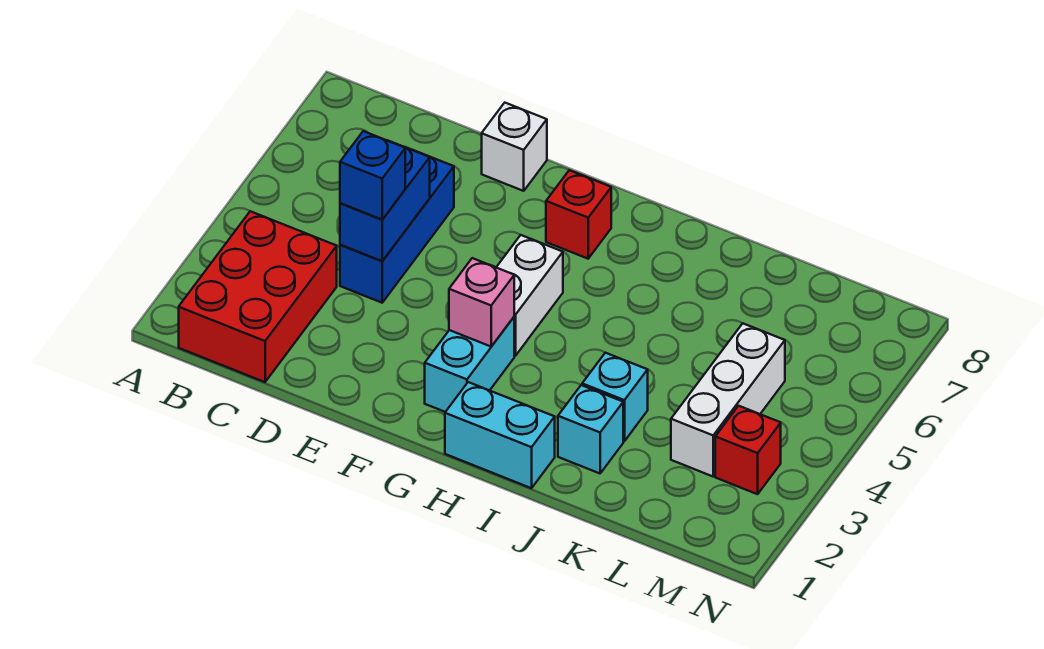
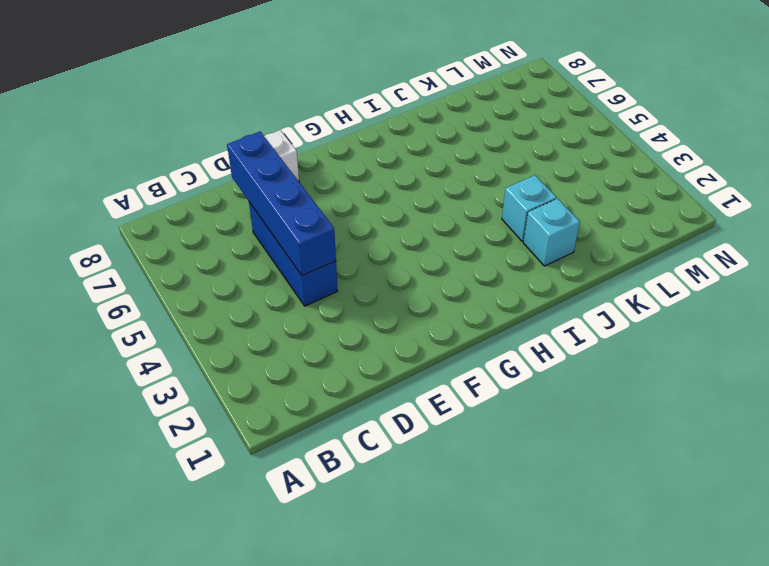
blue 1x4 brick [227,132,336,276] -> blue 1x2 brick [340,141,430,261]
none -> red 2x3 brick [179,211,337,382]
none -> cyan 1x2 brick [425,317,514,412]
none -> white 1x2 brick [496,235,563,356]

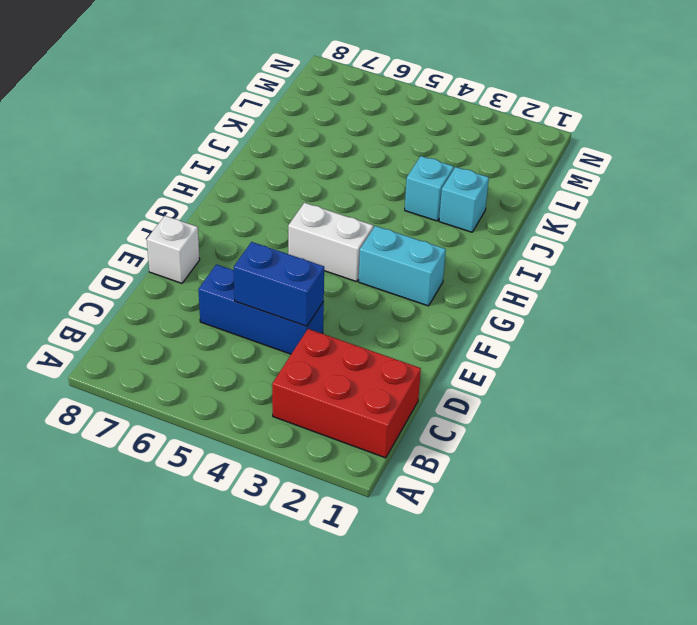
none -> red 1x1 brick [546,170,611,259]
none -> cyan 1x2 brick [445,382,555,488]
none -> white 1x3 brick [671,323,785,476]

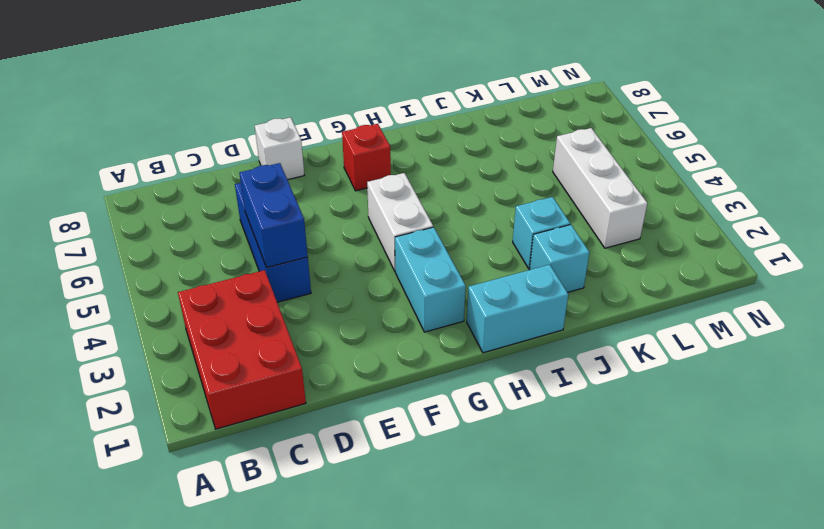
none -> red 1x1 brick [715,406,781,494]
none -> pink 1x1 brick [449,258,514,346]
none -> blue 1x1 brick [340,131,405,220]

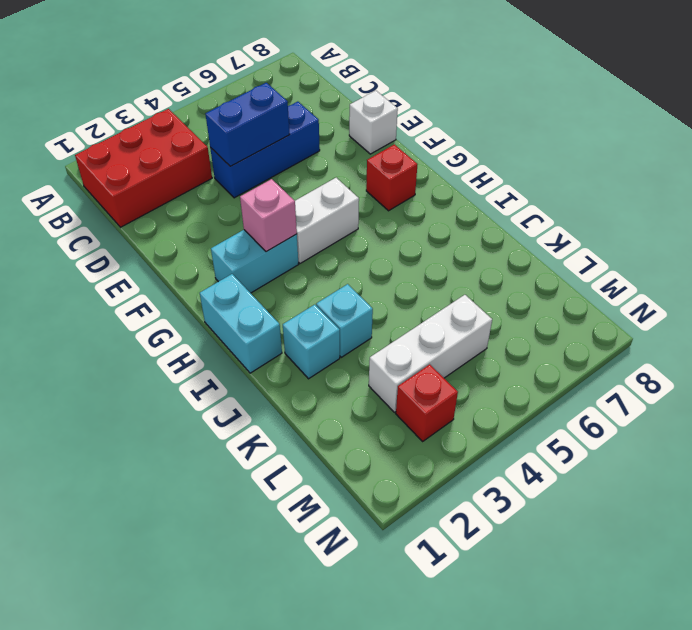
none -> blue 1x1 brick [340,131,405,220]

